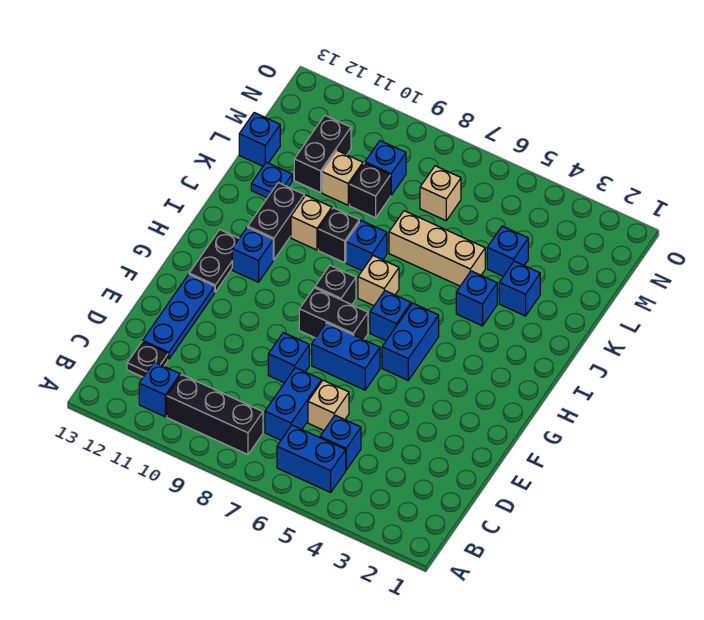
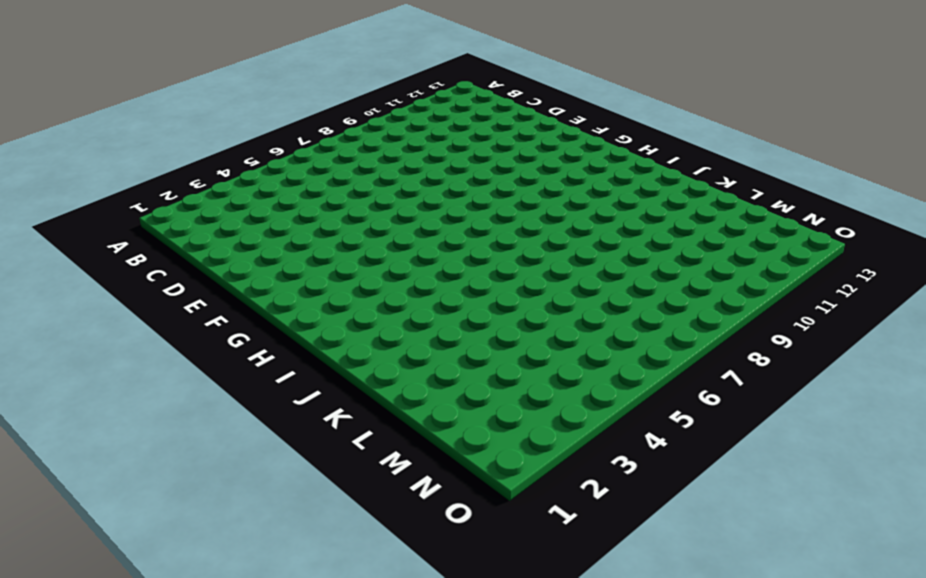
none -> blue 1x2 brick [277,425,346,492]
none -> black 1x3 brick [167,375,263,455]
none -> blue 1x1 brick [139,362,180,417]
none -> blue 1x1 brick [320,415,361,470]

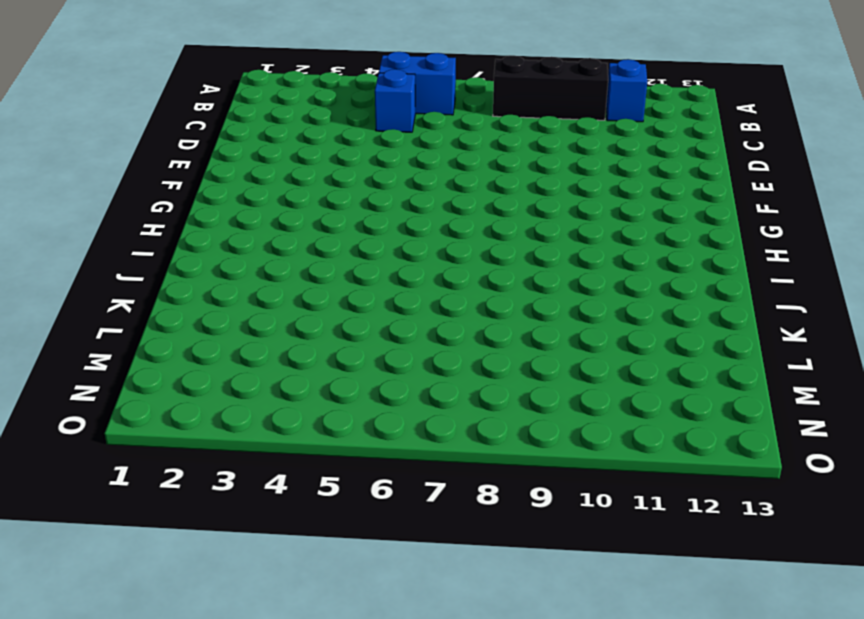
none -> blue 1x2 brick [265,368,321,440]
none -> black 1x1 plate [127,342,168,377]
none -> tan 1x1 brick [308,380,349,430]
none -> blue 1x3 plate [143,274,215,359]

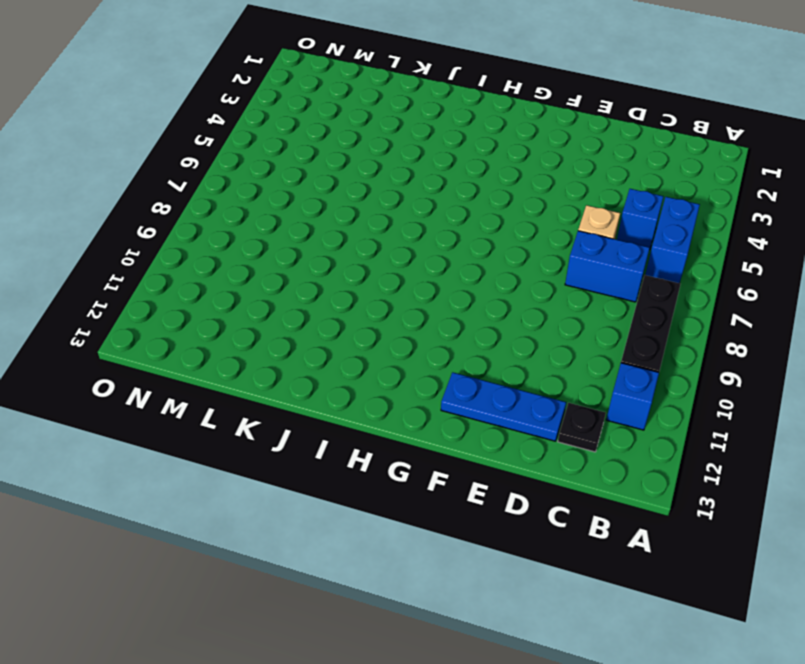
none -> blue 1x1 brick [268,333,309,383]
none -> blue 1x2 brick [312,323,380,390]
none -> blue 1x2 brick [382,303,439,380]
none -> black 1x2 brick [299,288,368,340]

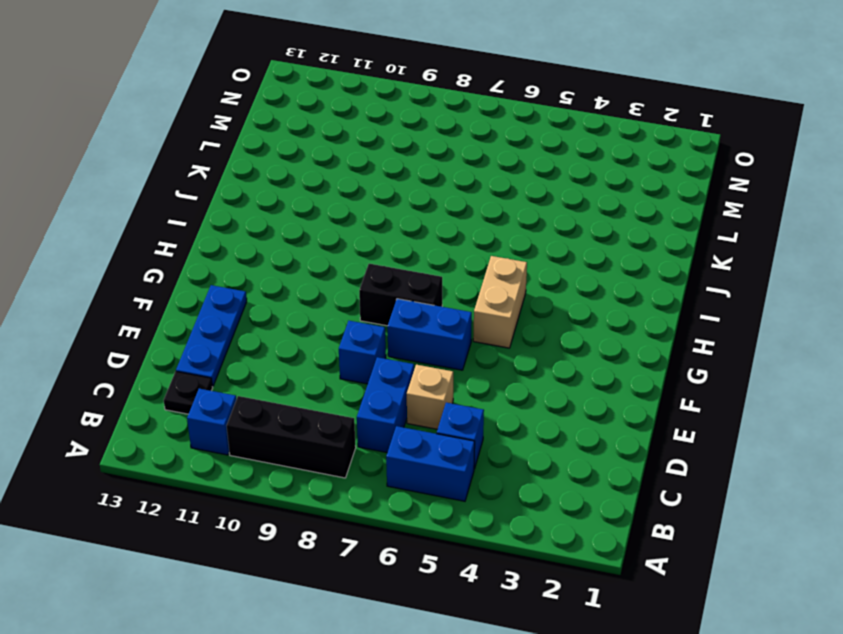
tan 1x2 brick [473,256,527,348] -> blue 1x2 brick [382,303,439,380]
none -> black 1x2 plate [189,230,239,292]
none -> blue 1x1 brick [370,291,411,341]
none -> black 1x1 brick [315,265,356,305]
none -> blue 1x1 brick [232,227,273,282]

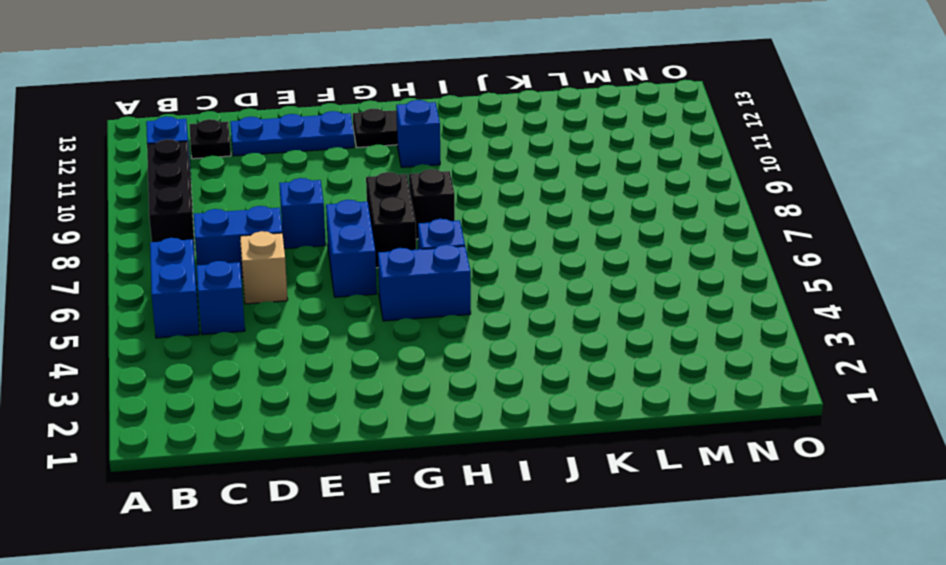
none -> tan 1x1 brick [358,256,399,306]
none -> black 1x2 brick [248,183,304,260]
none -> blue 1x1 brick [456,271,497,326]
none -> blue 1x1 brick [346,221,387,271]

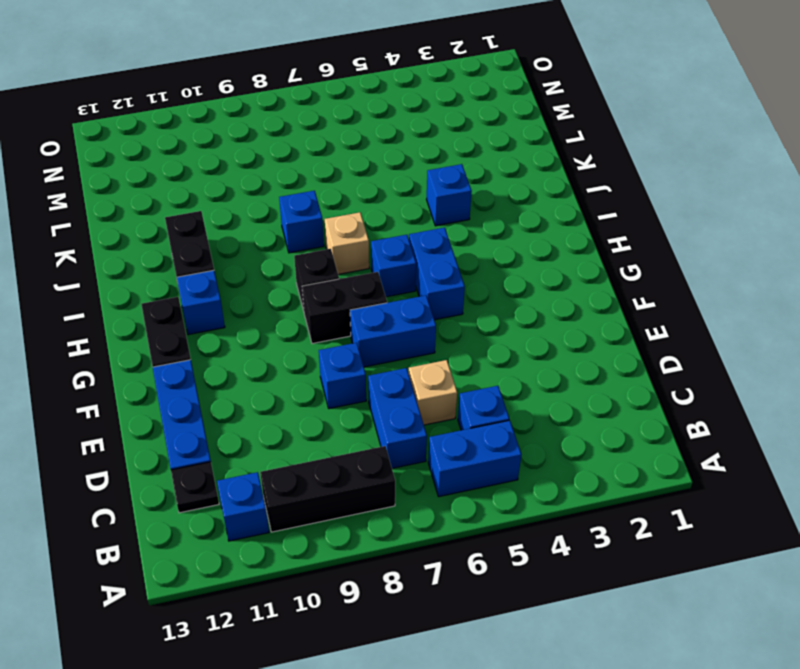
none -> black 1x1 brick [318,208,359,263]
none -> tan 1x1 brick [291,195,332,250]
none -> blue 1x1 brick [499,261,540,316]
none -> tan 1x3 brick [389,211,485,286]

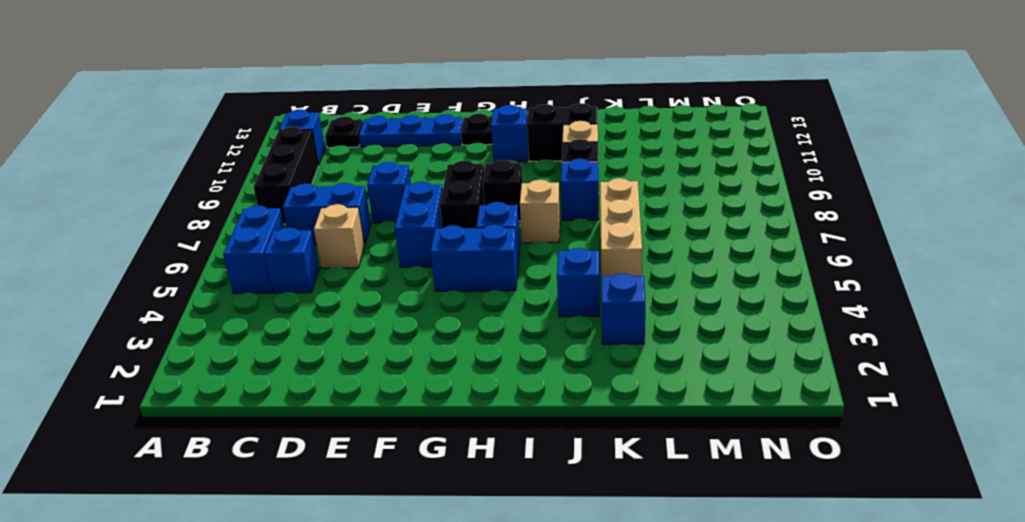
none -> blue 1x1 plate [251,162,292,198]
none -> blue 1x1 brick [487,226,528,276]
none -> black 1x1 brick [350,163,391,218]
none -> tan 1x1 brick [322,151,363,205]

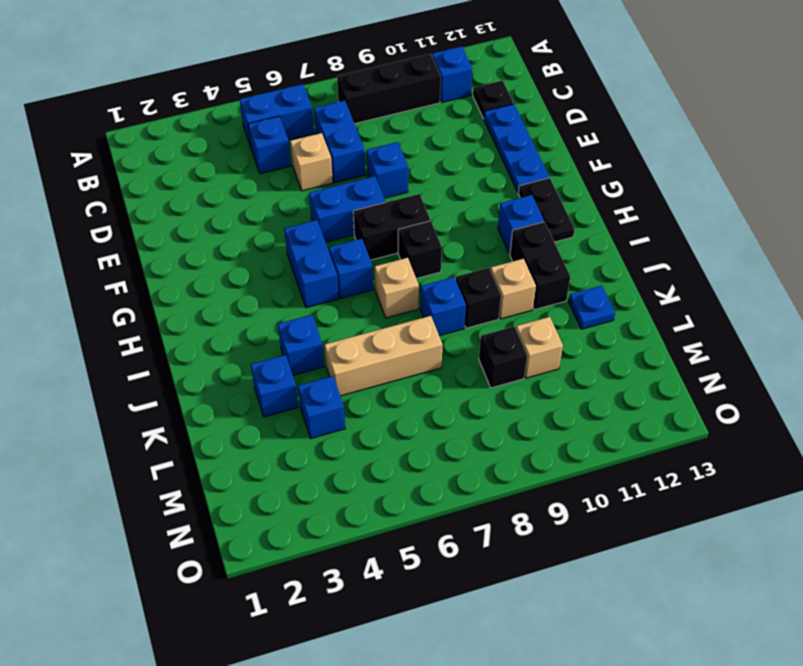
none -> black 1x2 brick [294,116,351,193]
none -> blue 1x1 brick [239,113,280,166]
none -> tan 1x1 brick [420,166,461,220]
none -> blue 1x1 brick [365,141,406,195]

